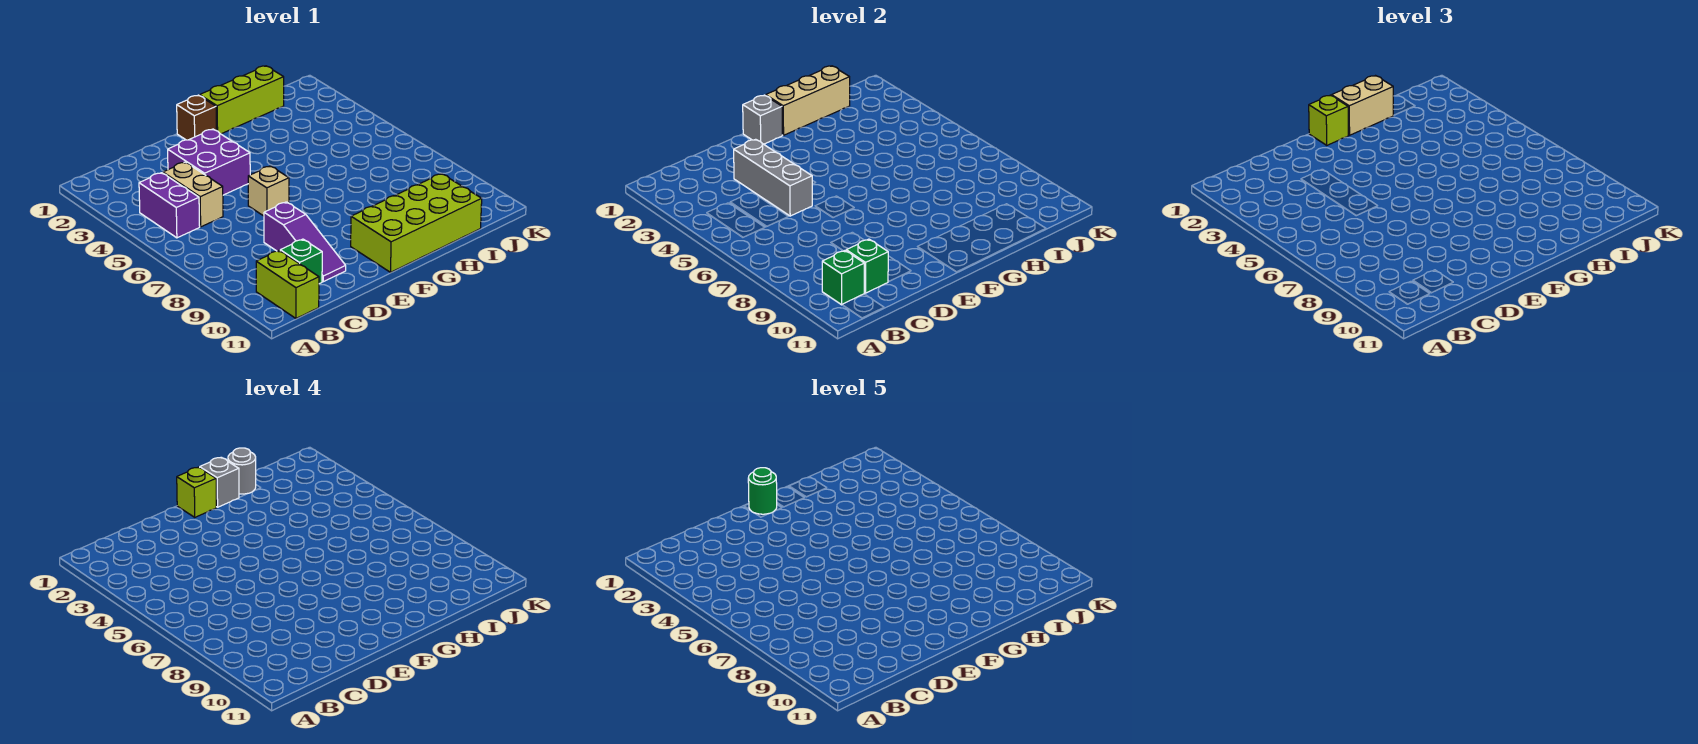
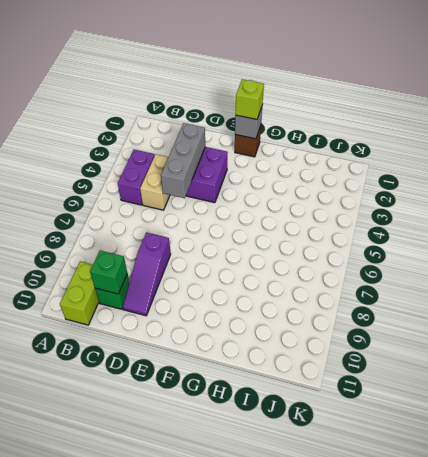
none -> tan 1x1 brick [248,166,289,216]
none -> lime 2x4 brick [351,174,482,272]
none -> lime 1x3 brick [200,66,284,134]

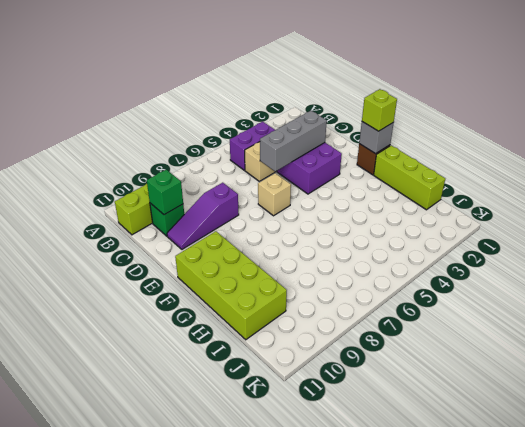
none -> green 1x1 brick [822,251,864,305]
none -> tan 1x3 brick [766,66,850,135]
none -> tan 1x2 brick [1332,76,1393,135]

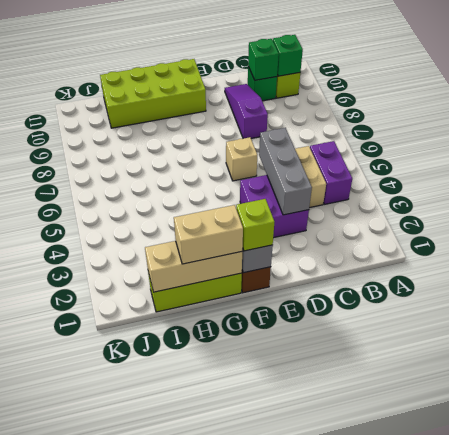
none -> lime 1x1 brick [177,467,217,517]
none -> grey 1x1 brick [200,457,239,507]
none -> grey 1x1 round brick [228,448,256,494]

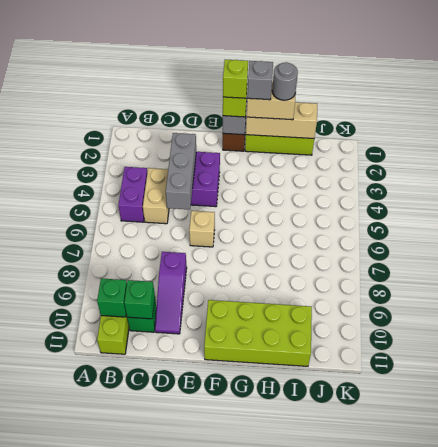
none -> green 1x1 round brick [748,468,777,514]

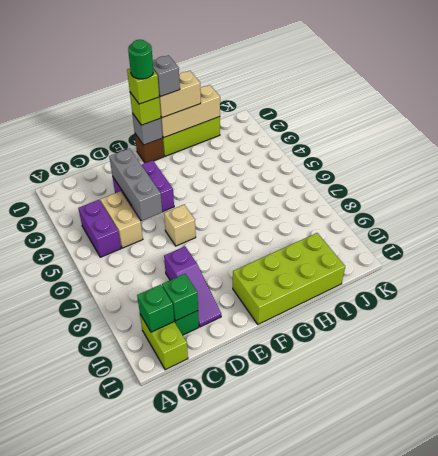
none -> grey 1x1 round brick [228,448,256,494]

